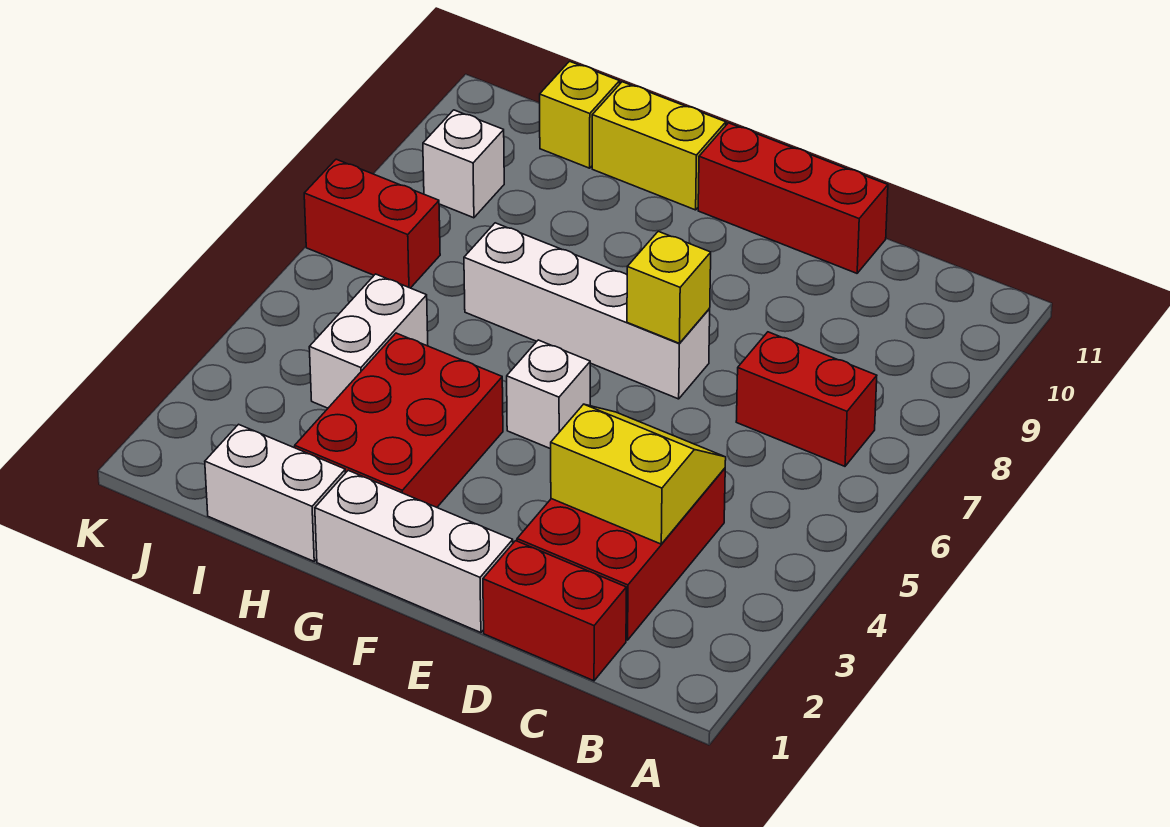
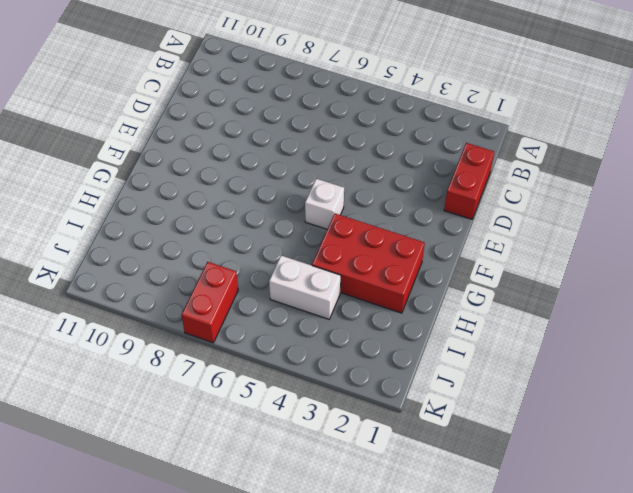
none -> red 1x2 brick [736,332,877,466]
none -> red 2x3 brick [517,468,725,640]
none -> red 1x3 brick [698,123,888,273]

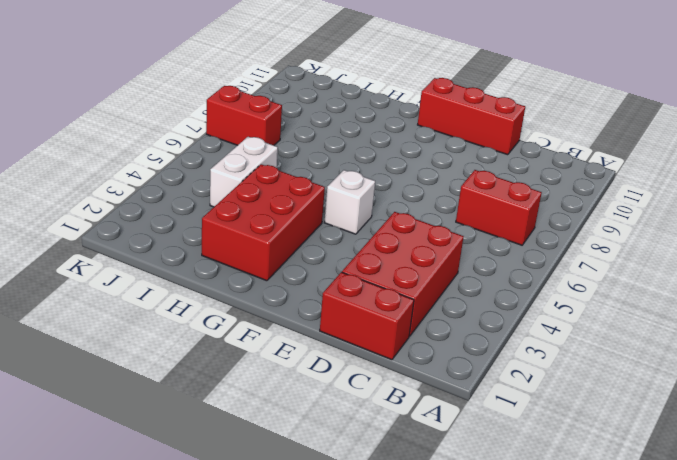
none -> white 1x3 brick [315,470,513,633]
none -> white 1x4 brick [464,223,710,399]
none -> yellow 1x2 brick [592,82,726,210]

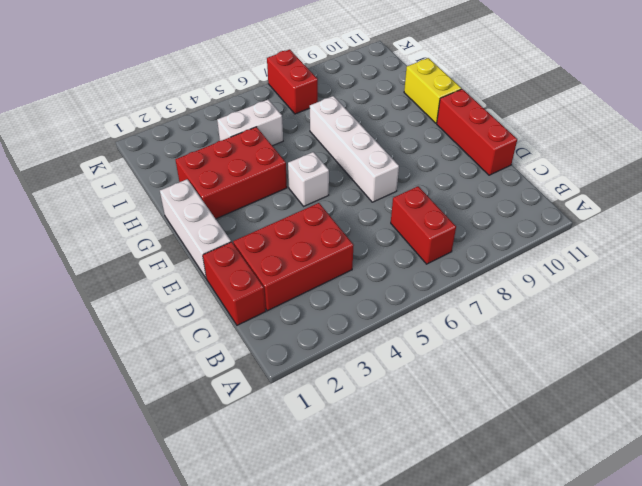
none -> white 1x2 brick [205,424,345,561]
none -> yellow 1x1 brick [540,61,620,168]
none -> white 1x1 brick [423,110,504,218]

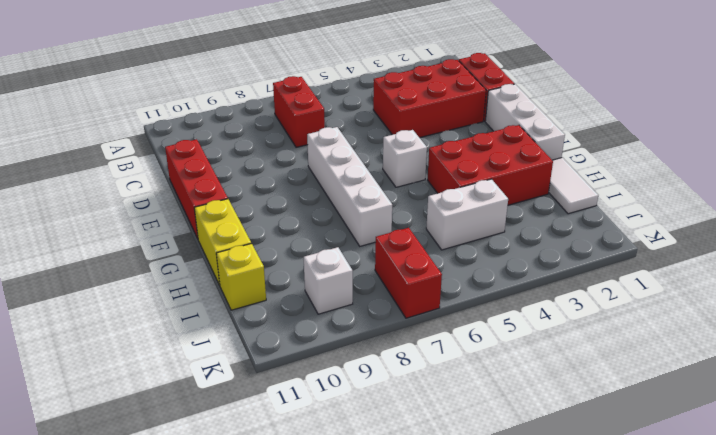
white 1x2 tile [549,158,598,214] -> white 1x2 brick [205,424,345,561]
none -> yellow 2x2 slope [551,404,726,544]
none -> yellow 1x1 brick [627,231,711,343]

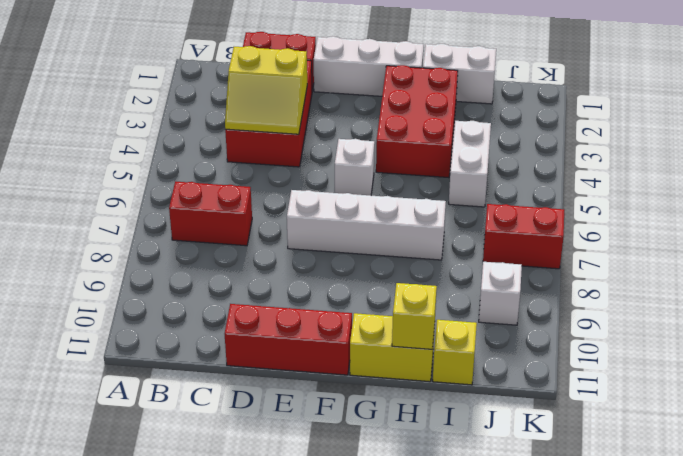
yellow 1x1 brick [392,283,437,349] -> yellow 1x1 brick moved to [627,231,711,343]

